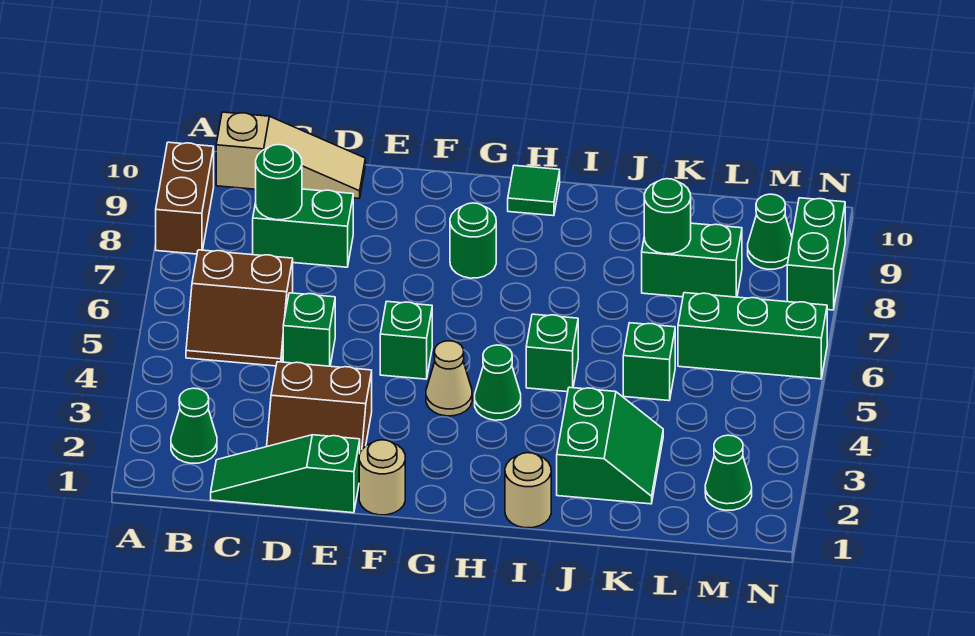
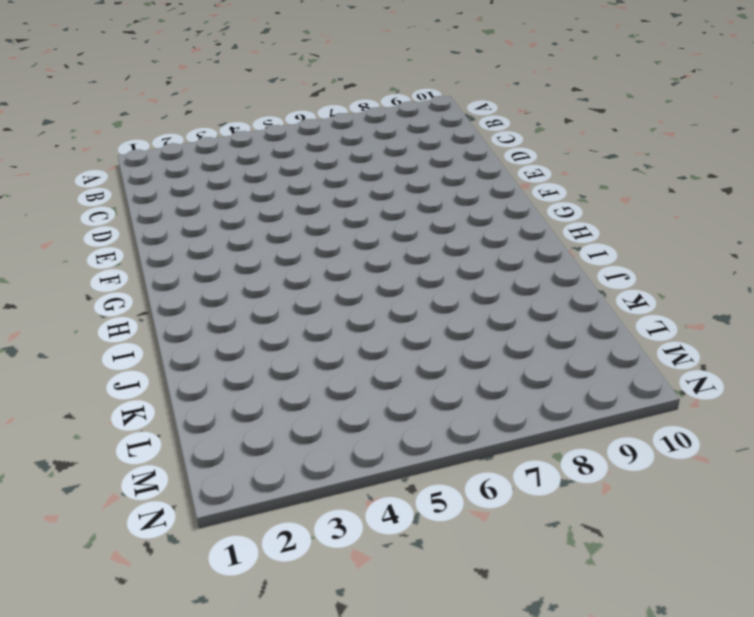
none -> brown 1x2 brick [156,142,214,254]
none -> green 1x1 cone [171,388,217,463]
none -> brown 2x2 slope [186,250,293,366]

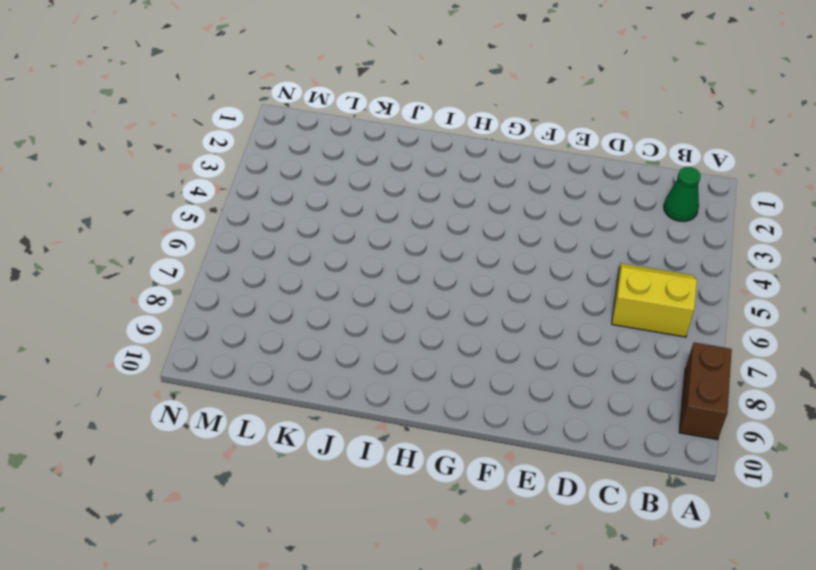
yellow 2x2 slope [612,263,697,337] -> brown 2x2 slope [186,250,293,366]
none -> tan 1x3 slope [216,112,365,198]
none -> green 1x3 slope [211,435,360,513]
none -> green 1x2 brick [253,189,353,267]

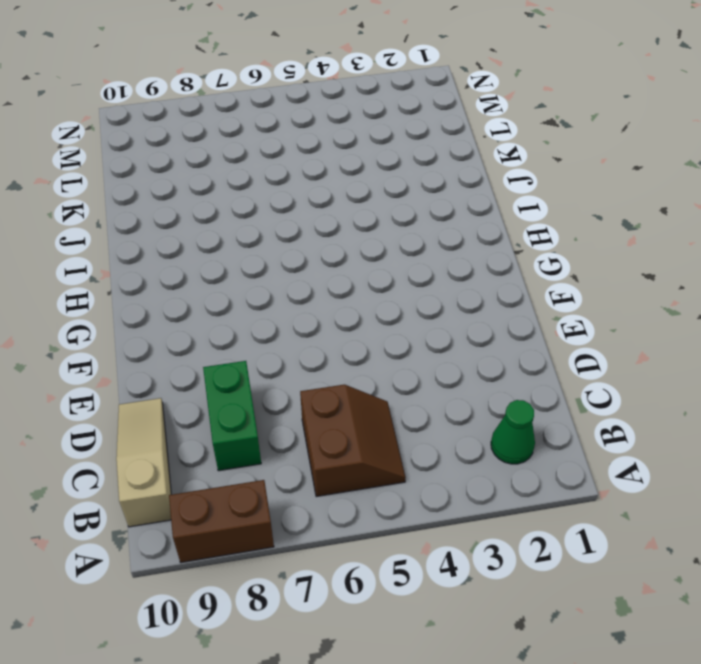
none -> green 1x3 slope [211,435,360,513]
none -> brown 2x2 slope [267,362,372,452]
none -> green 1x1 brick [283,293,335,366]

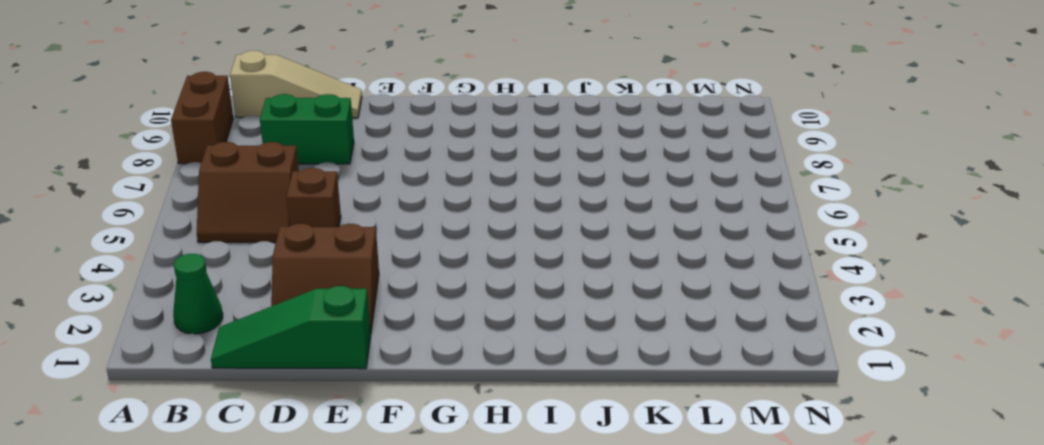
brown 1x1 brick [286,168,341,227] -> green 1x1 brick [283,293,335,366]
none -> tan 1x1 round brick [359,440,405,515]
none -> green 1x1 brick [380,301,432,379]
none -> tan 1x1 cone [426,341,472,416]

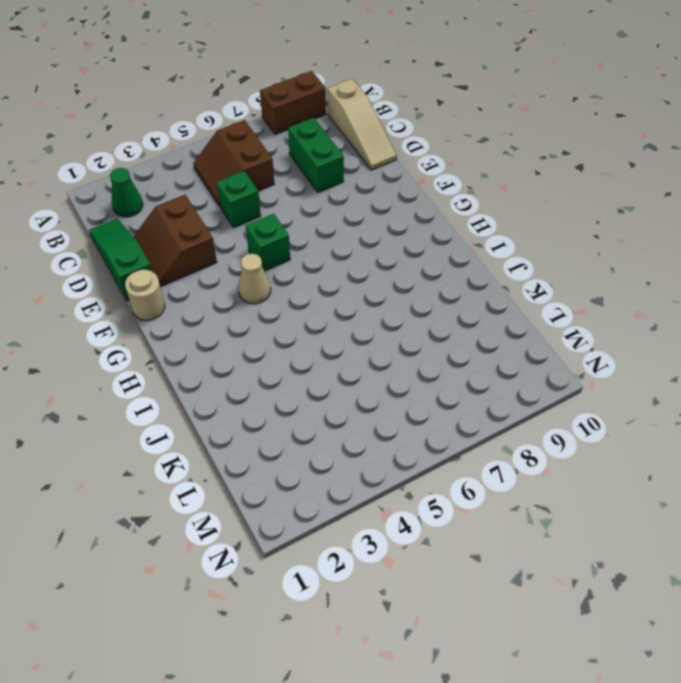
none -> green 1x1 round brick [450,203,496,278]
none -> green 1x1 cone [475,345,521,420]
none -> green 1x1 tile [508,165,560,216]

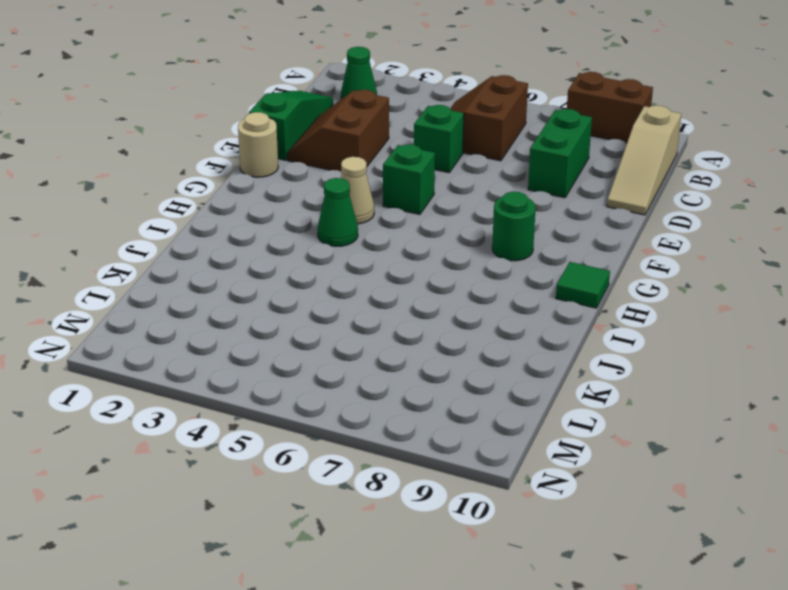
none -> tan 1x1 round brick [505,453,551,528]
none -> green 1x1 brick [526,314,578,392]
none -> green 2x2 slope [557,387,663,504]

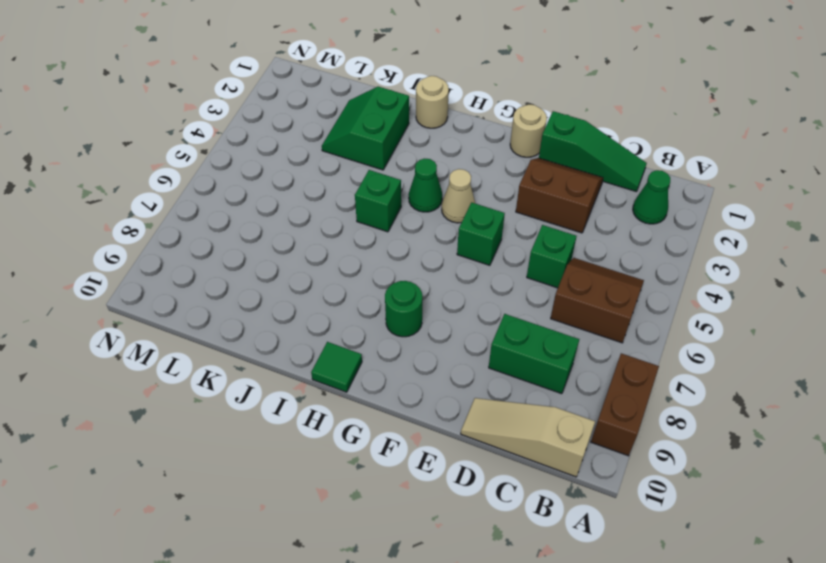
none -> green 1x1 brick [623,323,675,401]
none -> green 1x2 brick [642,223,742,297]
none -> green 1x3 brick [678,293,827,379]

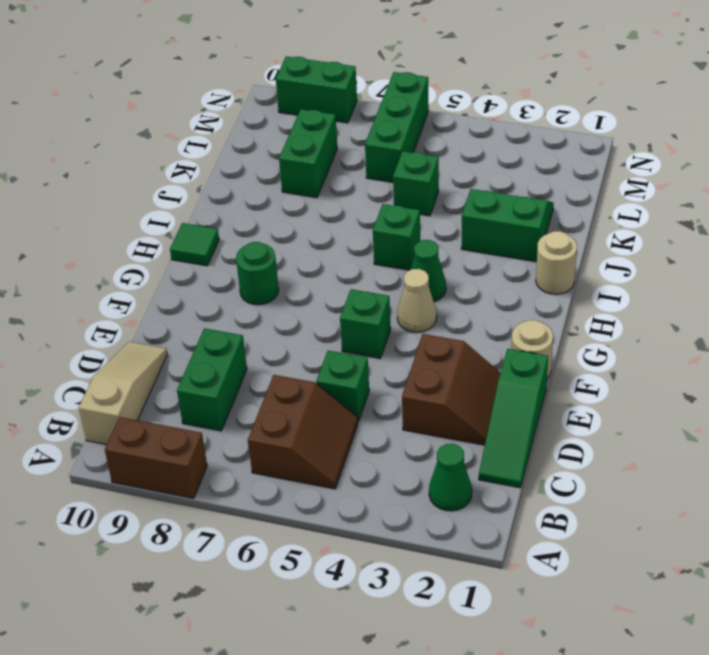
none -> green 1x1 cone [705,435,752,510]
none -> green 1x1 cone [748,194,792,269]
none -> green 1x1 round brick [256,145,302,220]

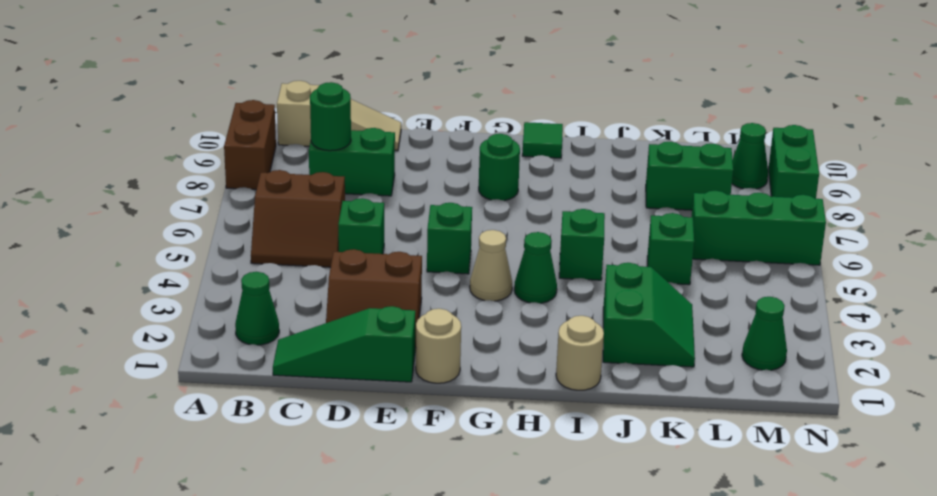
none -> green 1x1 round brick [644,179,691,254]

